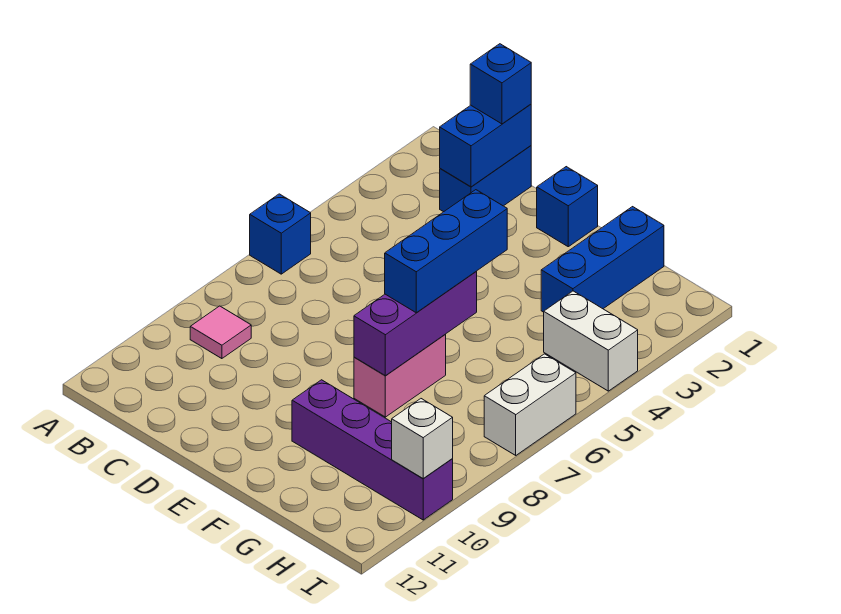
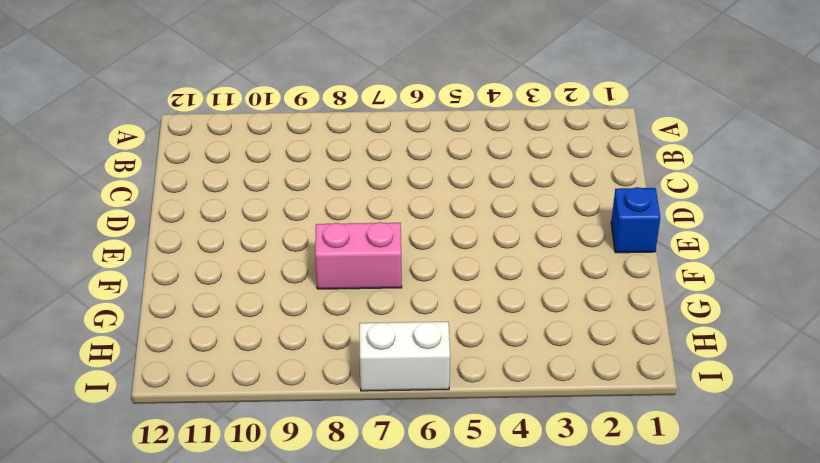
none -> blue 1x1 brick [250,194,311,274]
none -> pink 1x1 tile [190,306,251,359]
none -> blue 1x2 brick [440,146,531,212]

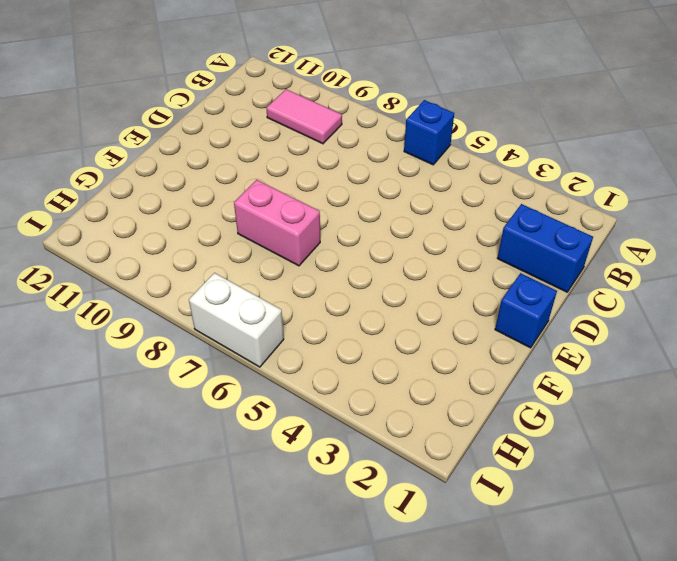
pink 1x2 tile [266,89,342,144] -> pink 1x1 tile [190,306,251,359]
none -> purple 1x4 brick [292,380,453,520]
none -> blue 1x3 brick [541,207,664,312]
none -> white 1x2 brick [544,291,638,391]

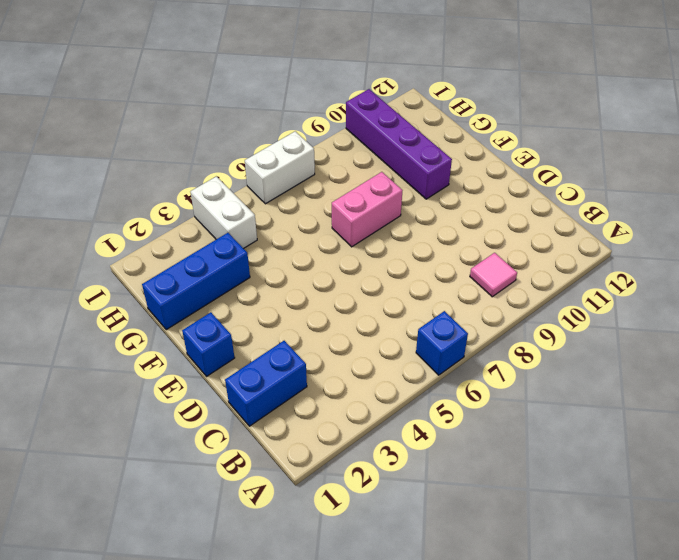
none -> blue 1x2 brick [440,104,531,187]
none -> purple 1x3 brick [354,272,477,376]
none -> white 1x1 brick [392,399,453,479]

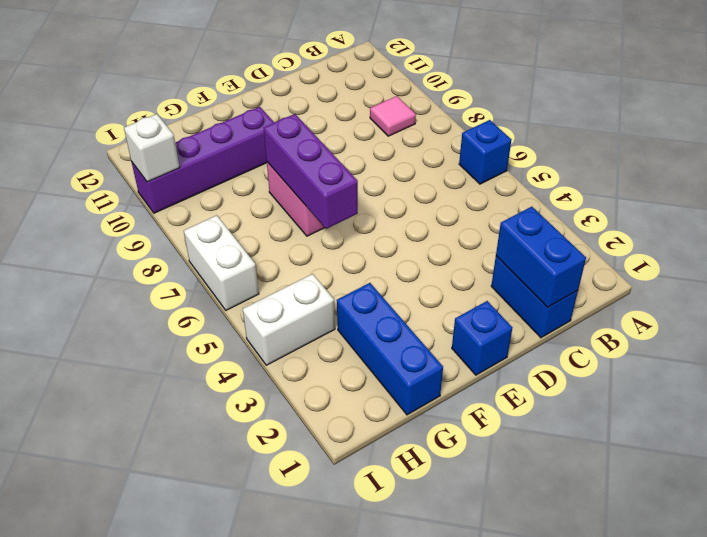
none -> blue 1x1 brick [470,44,531,124]
none -> blue 1x3 brick [385,190,507,313]

